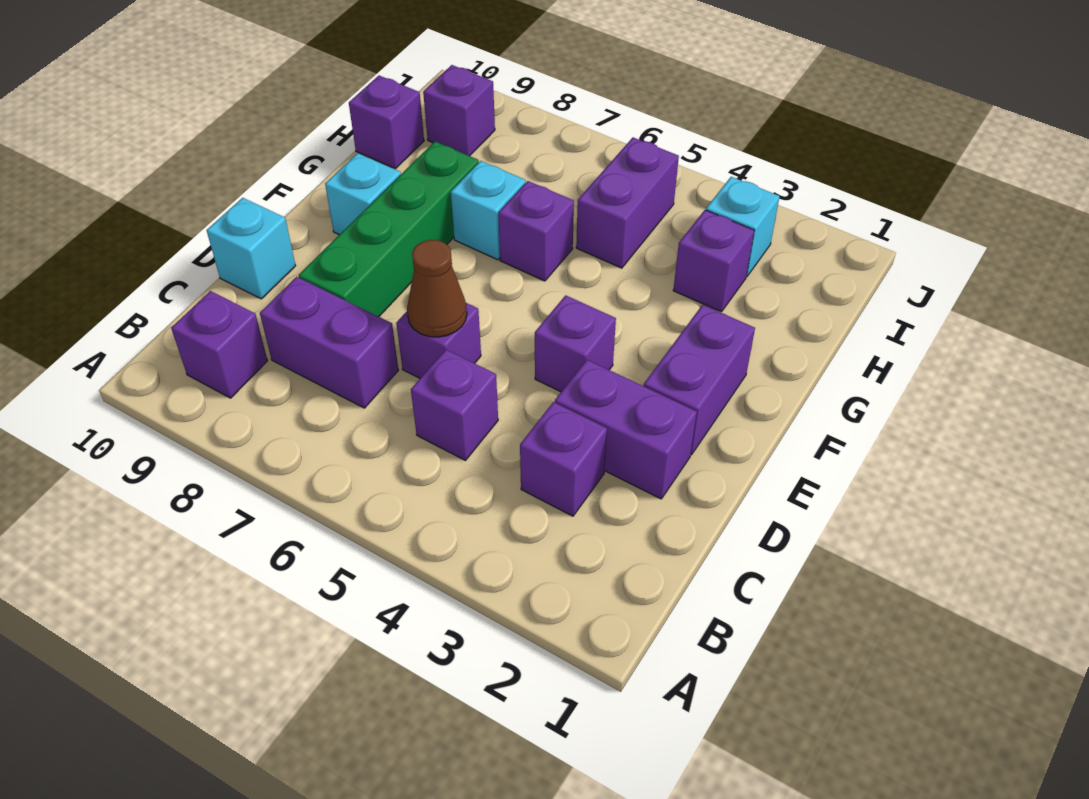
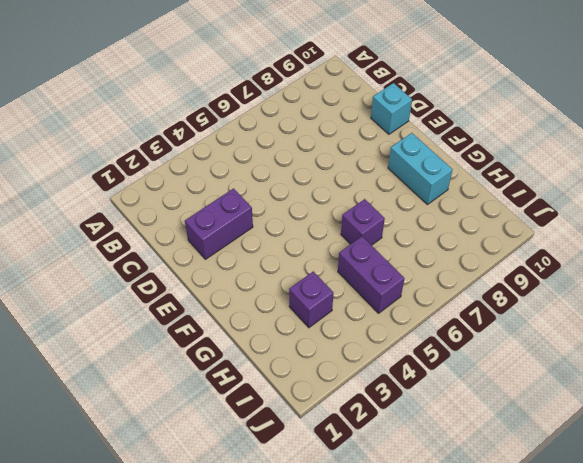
cyan 1x2 brick [388,133,453,205] -> cyan 1x1 brick [325,153,401,235]
none -> purple 1x1 brick [171,291,268,398]
none -> purple 1x1 brick [520,402,607,516]
none -> purple 1x1 brick [411,350,498,460]

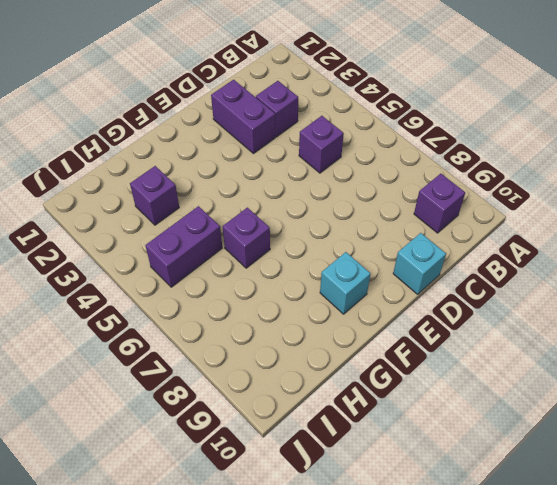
none -> purple 1x2 brick [260,277,398,408]
none -> purple 1x1 brick [396,303,481,378]
none -> green 1x4 brick [299,142,479,317]

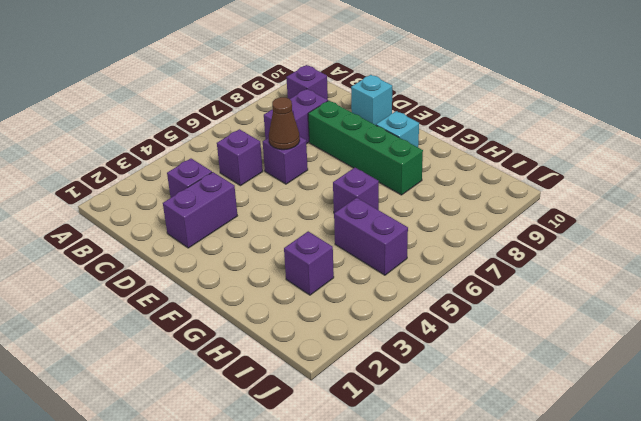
none -> purple 1x2 brick [644,305,755,455]
none -> purple 1x1 brick [535,295,616,392]
none -> cyan 1x1 brick [451,161,526,260]

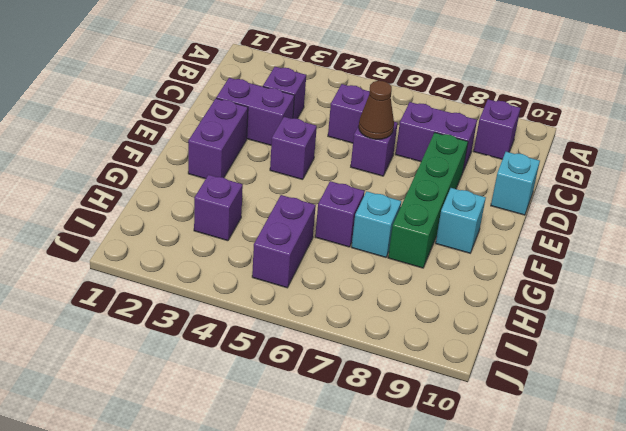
none -> purple 1x1 brick [349,76,424,169]
none -> cyan 1x1 brick [706,177,780,276]
none -> purple 1x1 brick [423,65,495,156]

